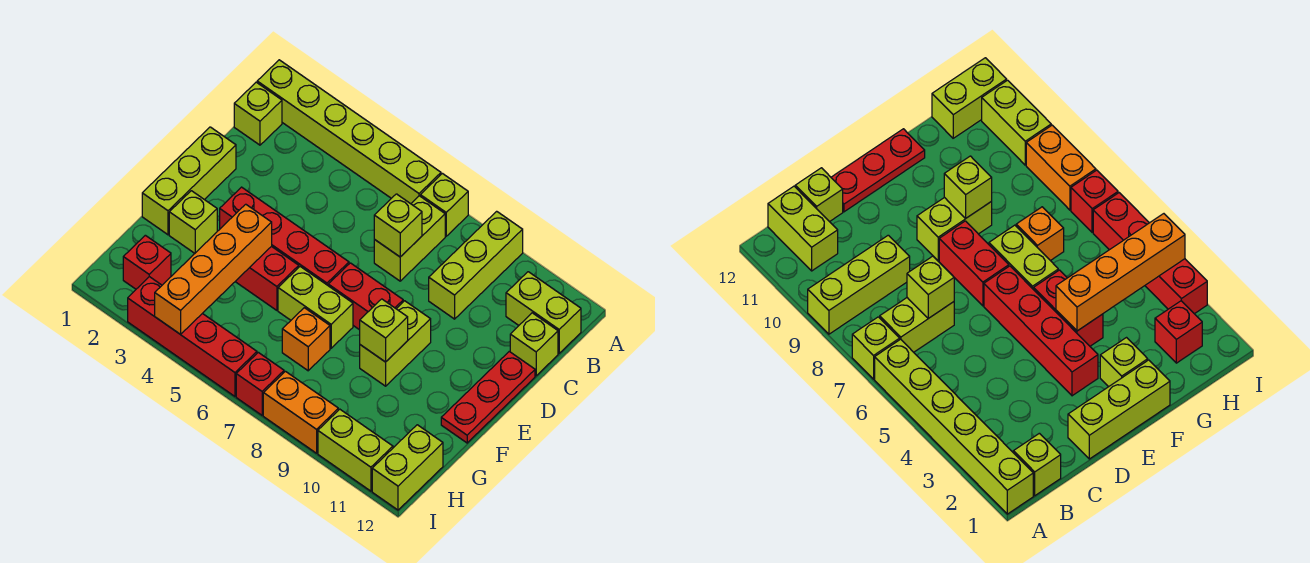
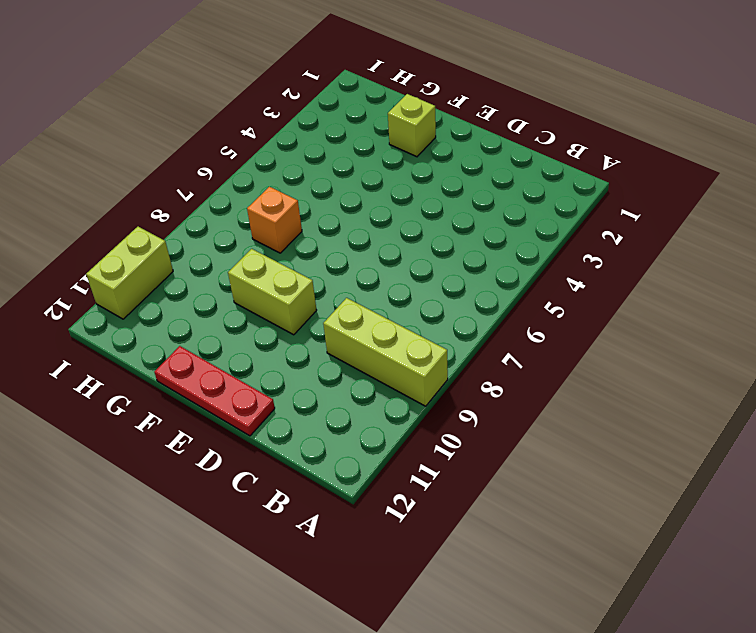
none -> lime 1x6 brick [257,60,441,204]
none -> lime 1x1 brick [420,173,468,236]
none -> lime 1x1 brick [234,82,282,145]

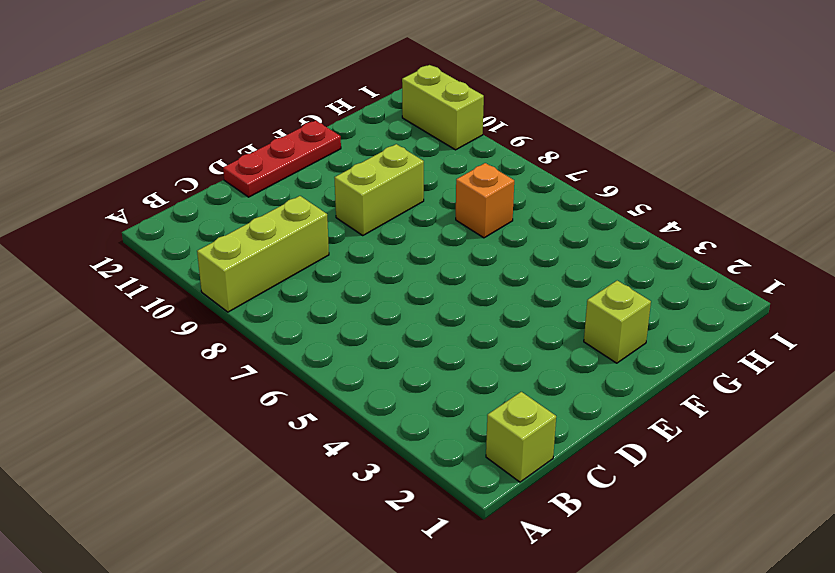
none -> lime 1x6 brick [257,60,441,204]
none -> lime 1x1 brick [420,173,468,236]
none -> lime 1x2 brick [374,196,445,281]

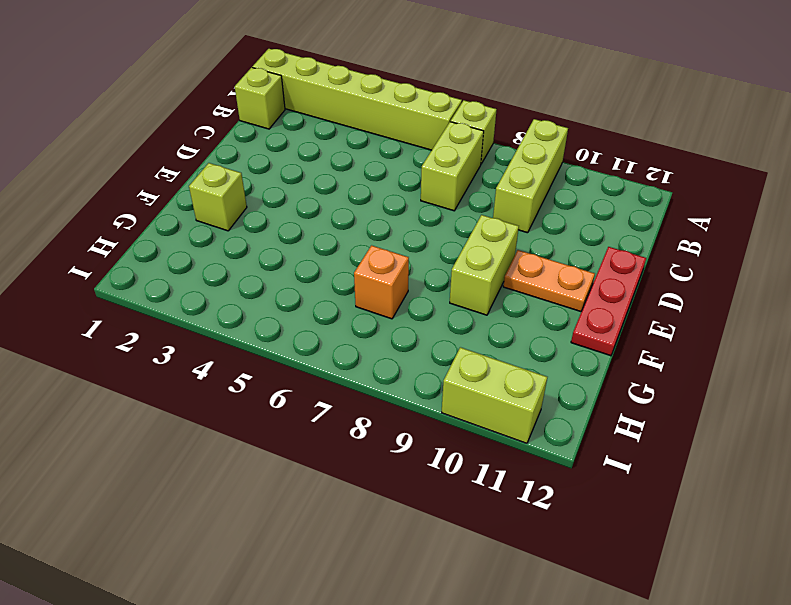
orange 1x2 plate [503,250,595,311] -> none
none -> lime 1x2 brick [506,272,581,353]
none -> lime 1x1 brick [510,313,558,376]
none -> lime 1x3 brick [142,127,236,235]

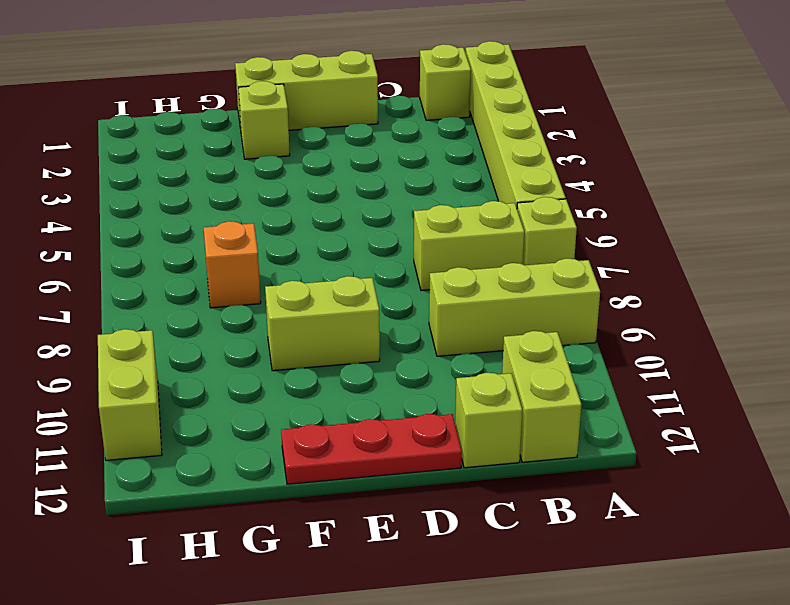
none -> red 1x4 brick [220,187,349,285]
none -> red 1x2 brick [328,263,403,330]
none -> red 1x2 brick [235,246,299,310]

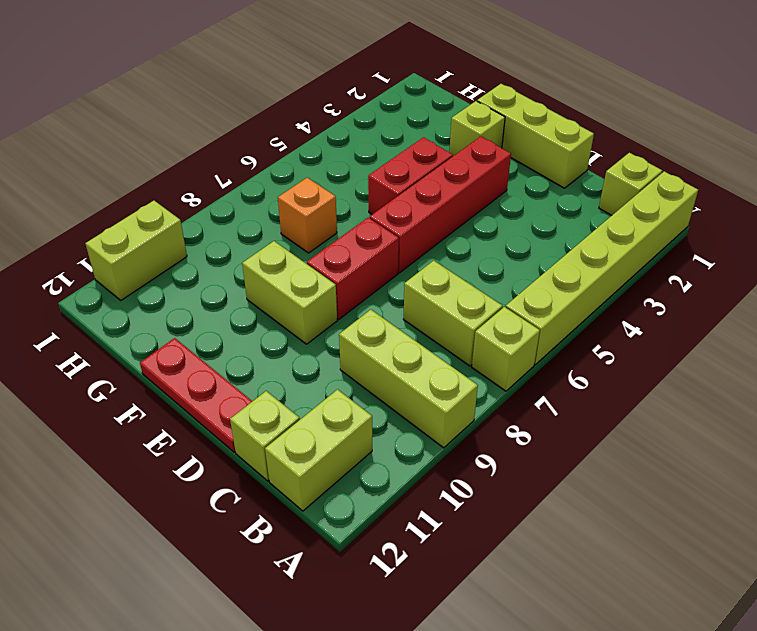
none -> lime 1x2 brick [278,267,353,348]
none -> red 1x1 brick [123,235,171,289]
none -> lime 1x2 brick [372,425,443,510]

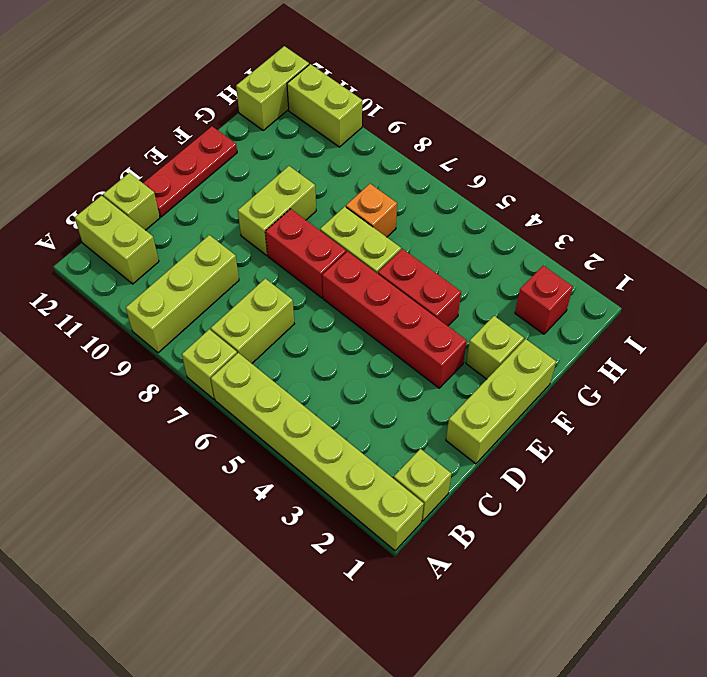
none -> red 1x4 brick [128,277,257,396]
none -> red 1x1 brick [236,352,284,415]
none -> orange 1x2 brick [263,371,338,453]

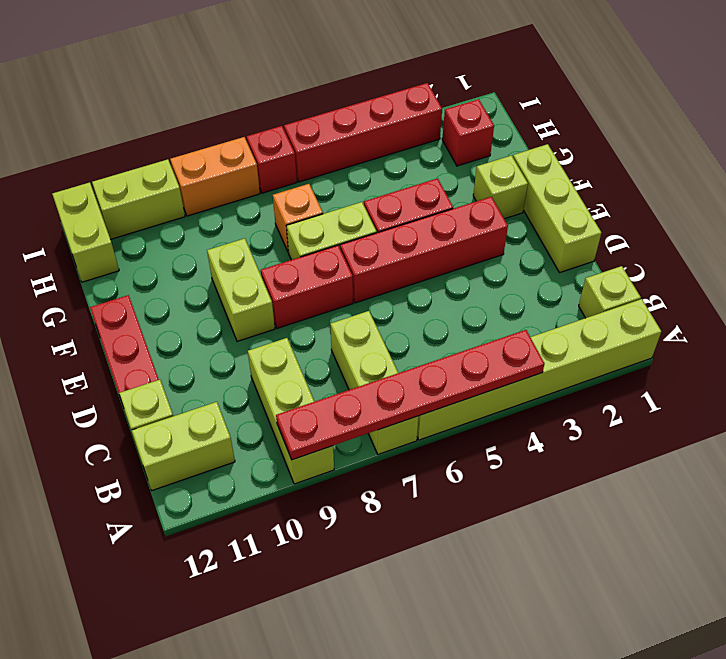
red 1x6 plate [276,330,544,460] -> none
none -> lime 1x1 brick [374,194,422,257]
none -> orange 1x4 brick [155,204,272,334]
none -> lime 1x1 brick [360,299,408,362]

